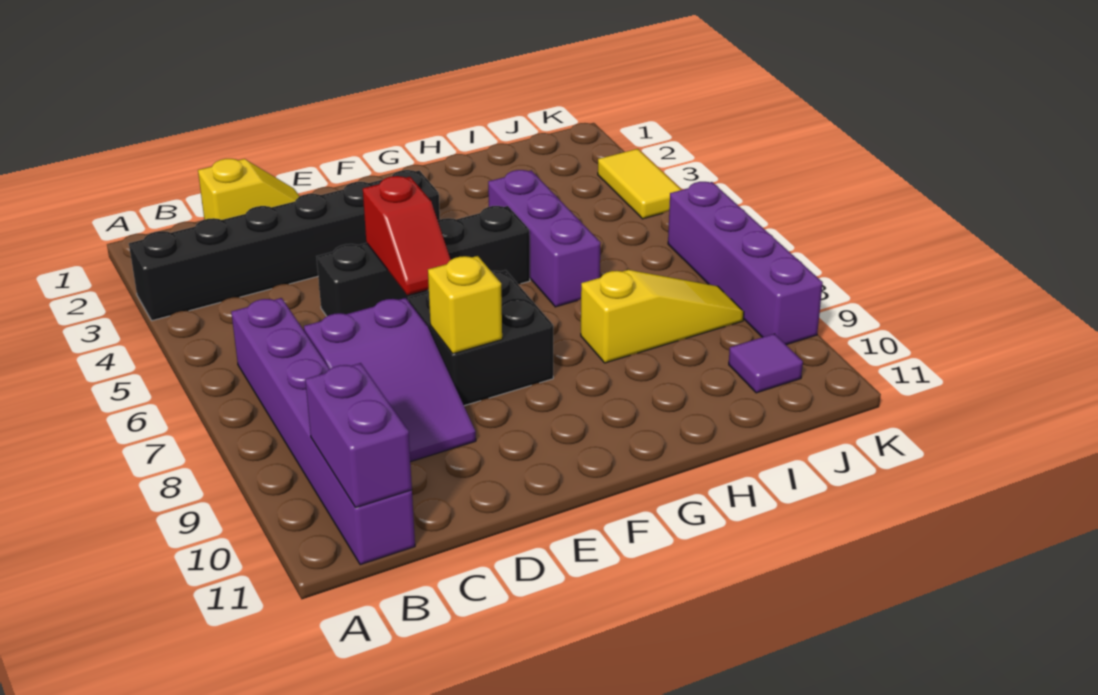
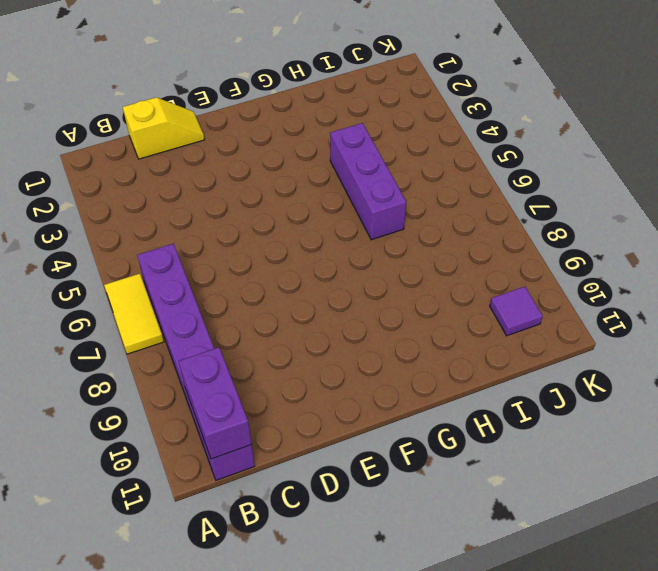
yellow 1x2 tile [104,274,164,354] -> yellow 1x2 tile moved to [598,149,681,219]
none -> black 1x6 brick [129,170,440,321]
none -> purple 2x3 slope [304,298,476,462]
none -> black 1x4 brick [317,206,530,316]

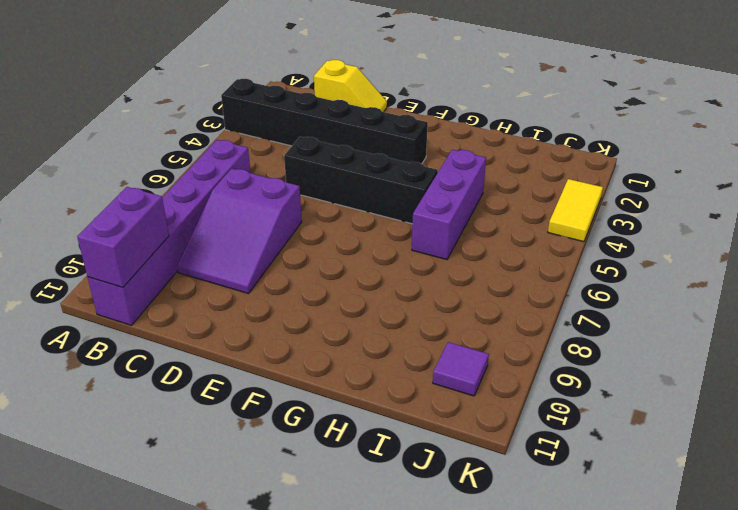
none -> black 2x2 brick [408,270,553,406]
none -> yellow 1x3 slope [581,270,744,363]
none -> purple 1x4 brick [668,182,823,345]

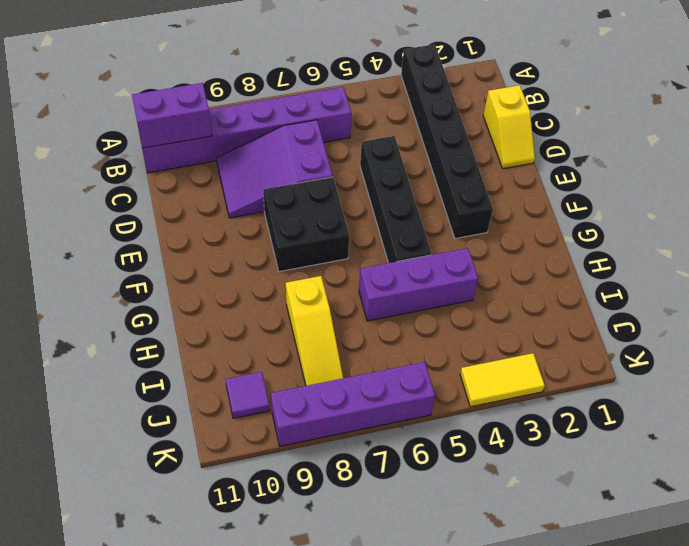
none -> red 1x2 slope [363,176,451,295]
none -> yellow 1x1 brick [428,256,502,354]

